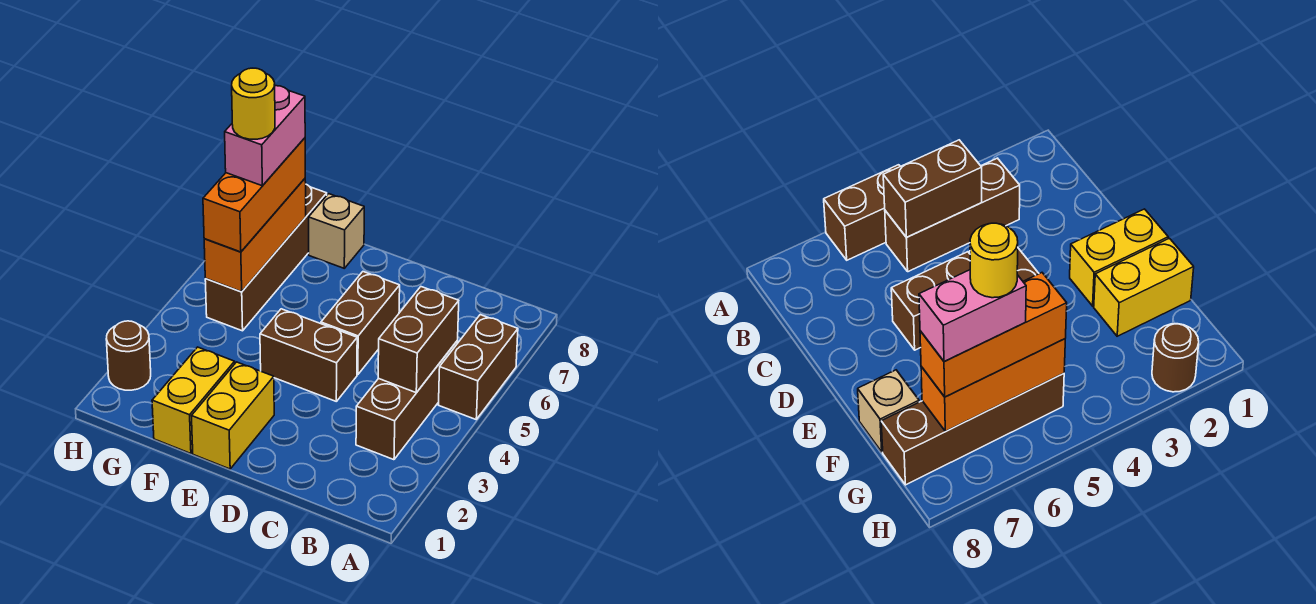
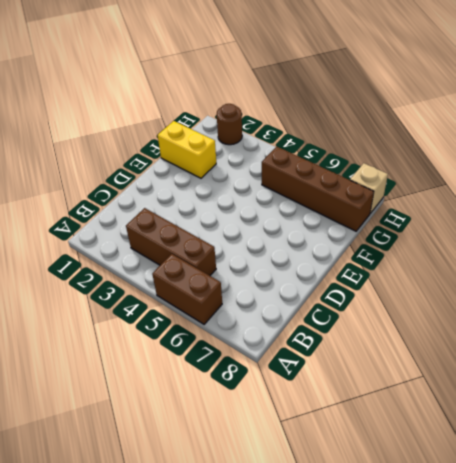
tan 1x1 brick [350,163,388,213] -> tan 1x1 brick moved to [309,194,364,268]
none -> brown 1x2 brick [260,309,357,401]
none -> brown 1x2 brick [321,272,400,375]
none -> yellow 1x2 brick [192,362,274,469]

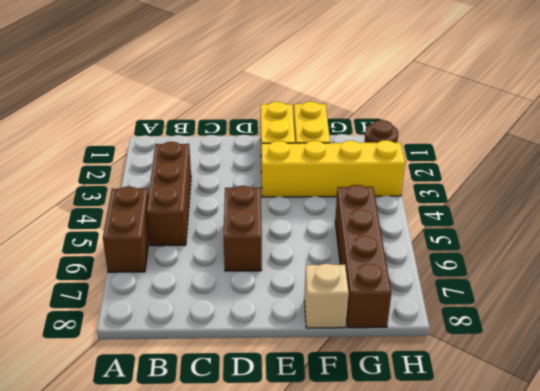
yellow 1x4 brick [262,140,405,197] -> none
none -> brown 1x2 brick [260,309,357,401]
none -> brown 1x2 brick [378,287,459,393]
none -> orange 1x3 brick [204,179,306,292]

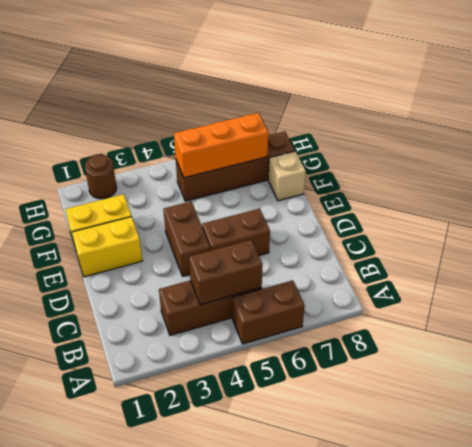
none -> orange 1x3 brick [203,138,305,252]
none -> pink 1x2 brick [225,86,305,186]
none -> yellow 1x1 round brick [232,68,275,139]

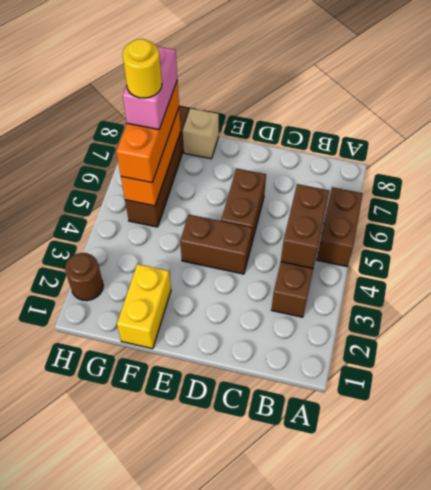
none -> yellow 1x2 brick [192,362,274,469]

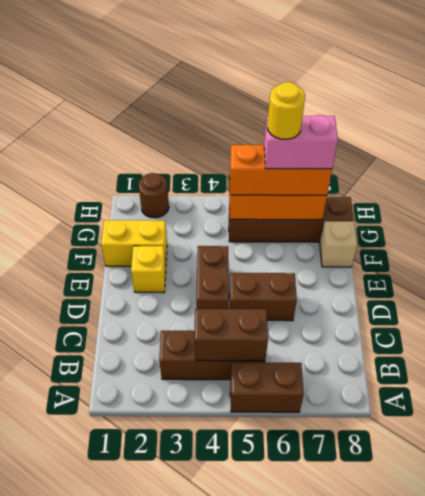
yellow 1x1 brick [131,246,166,293] -> yellow 1x2 brick [192,362,274,469]

